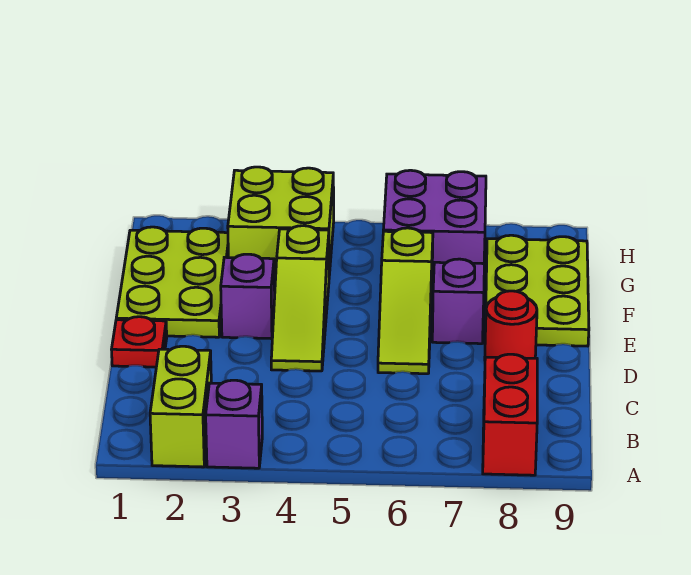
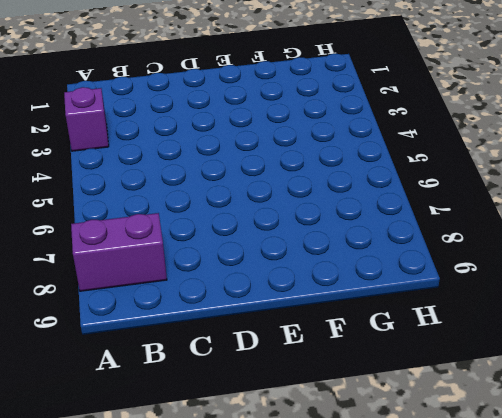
purple 1x2 brick [71,213,167,291] -> red 1x2 brick [483,354,537,475]
none -> lime 1x2 brick [150,346,211,467]
none -> red 1x1 plate [112,317,167,367]
none -> lime 1x3 slope [271,226,329,371]

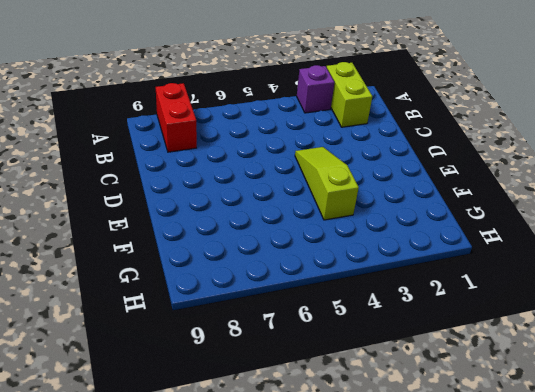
none -> red 1x1 plate [112,317,167,367]
none -> lime 1x3 slope [378,228,433,374]
none -> red 1x1 round brick [485,291,537,358]

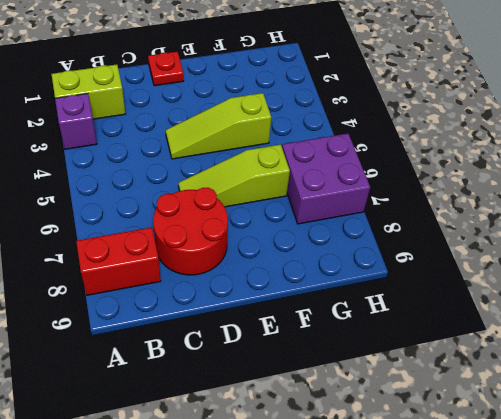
red 2x2 round brick [153,188,228,275] -> red 1x1 round brick [485,291,537,358]
none -> lime 2x3 plate [116,227,228,337]
none -> purple 1x1 brick [221,254,275,339]
none -> purple 1x1 brick [432,259,484,344]

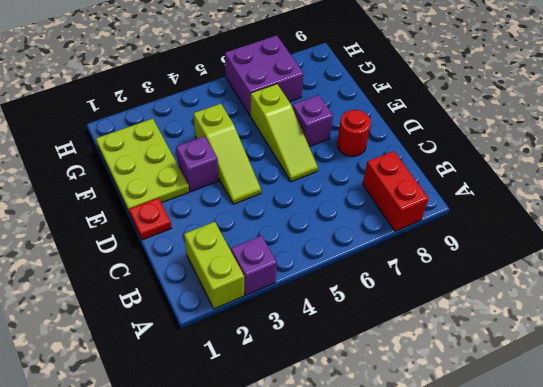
none -> lime 2x3 plate [485,235,589,346]
none -> lime 2x2 brick [228,167,334,278]

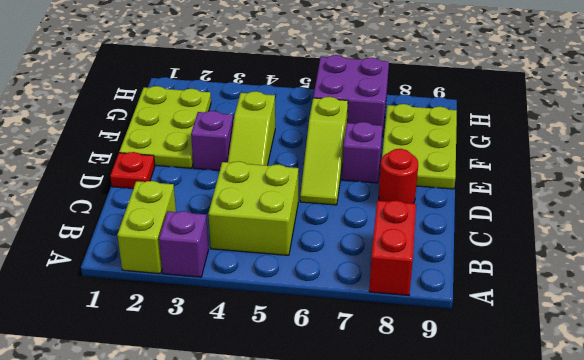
lime 2x2 brick [208,161,298,255] -> lime 2x2 brick moved to [228,167,334,278]

